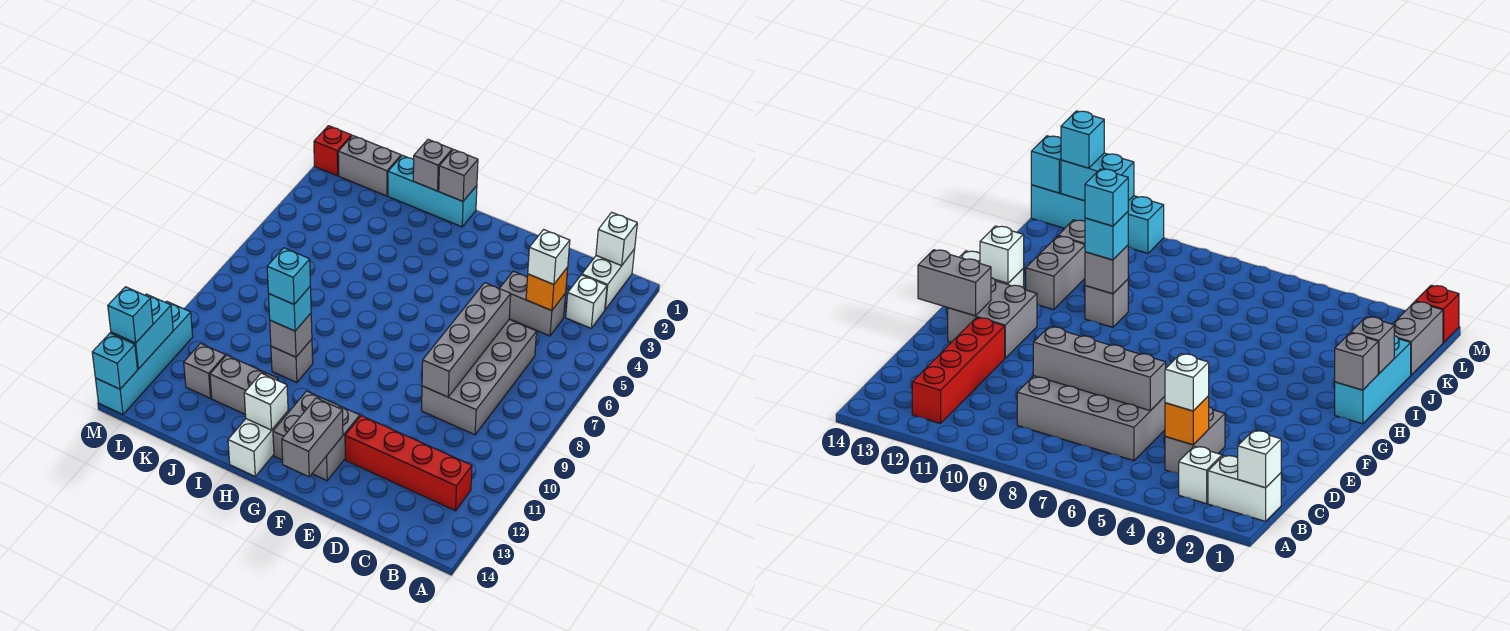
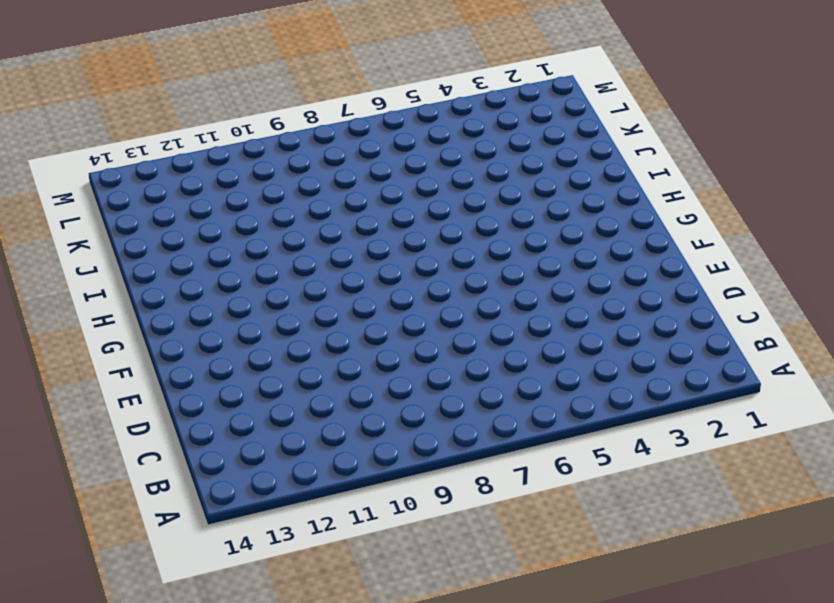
none -> white 1x2 brick [582,249,635,309]
none -> white 1x1 brick [566,275,607,328]
none -> red 1x4 brick [345,416,472,511]

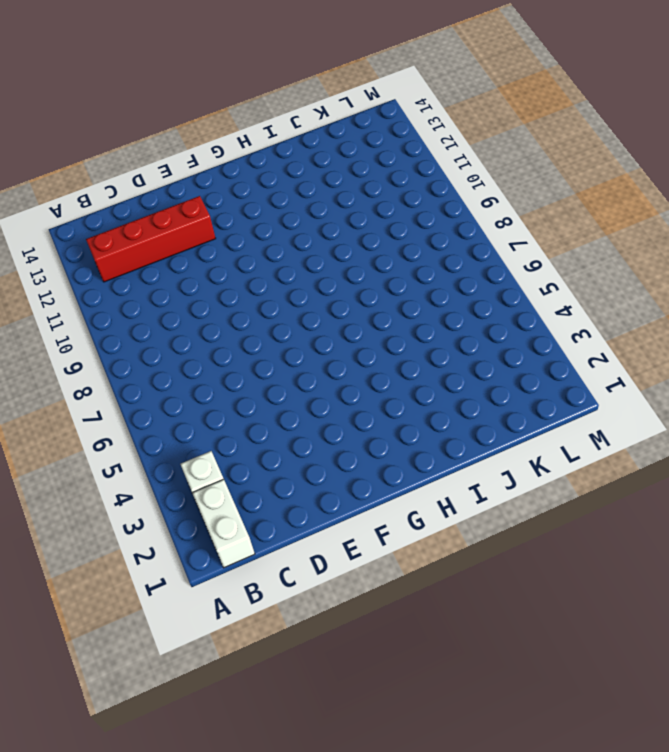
none -> grey 1x2 brick [499,271,566,336]
none -> grey 2x4 brick [422,319,537,435]
none -> grey 2x2 brick [273,391,360,481]

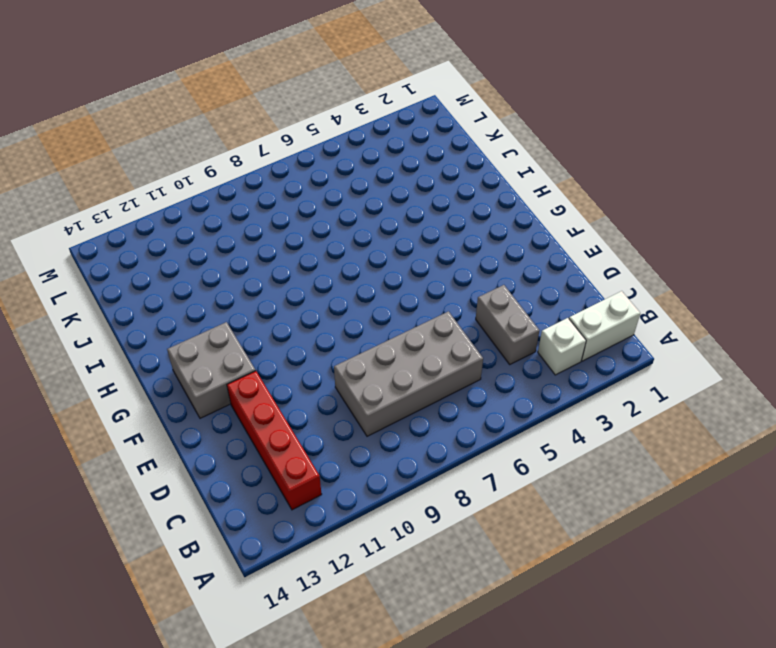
none -> cyan 1x3 brick [388,155,477,227]
none -> white 1x2 brick [228,411,288,476]
none -> grey 1x1 brick [271,339,313,383]

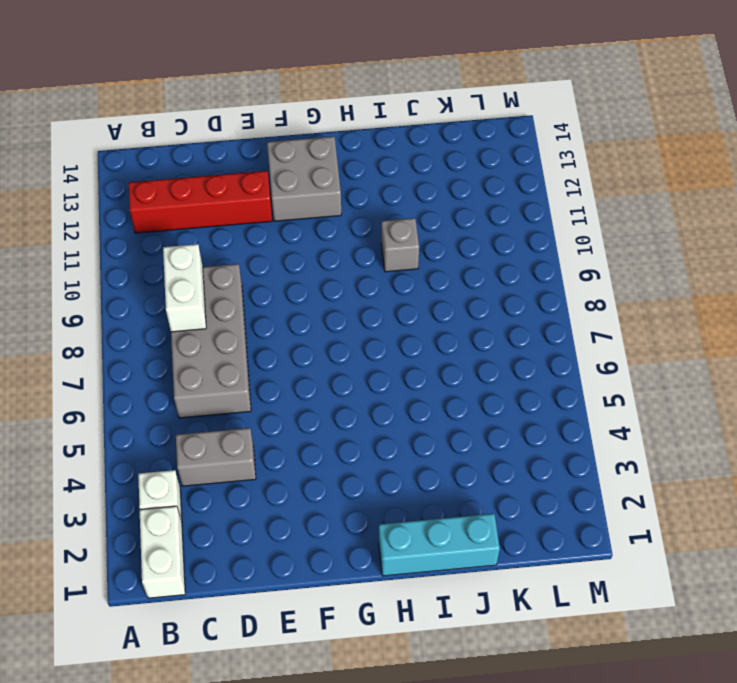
white 1x2 brick [163,244,206,332] -> white 1x2 brick moved to [228,411,288,476]
none -> grey 1x2 brick [210,355,278,415]
none -> grey 1x2 brick [338,136,401,196]
none -> grey 1x1 brick [184,344,225,398]

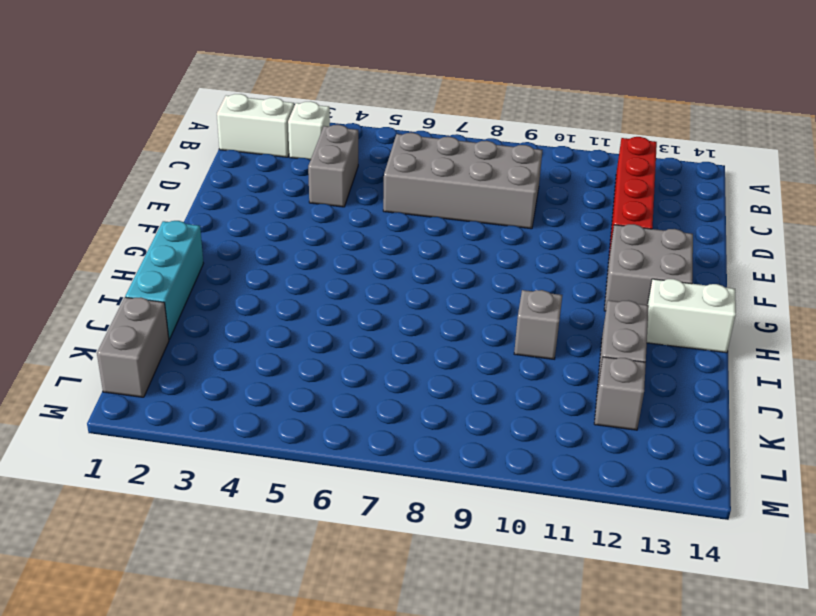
none -> red 1x1 brick [314,126,352,176]
none -> cyan 1x4 brick [95,301,193,414]
none -> white 1x1 brick [596,212,637,266]

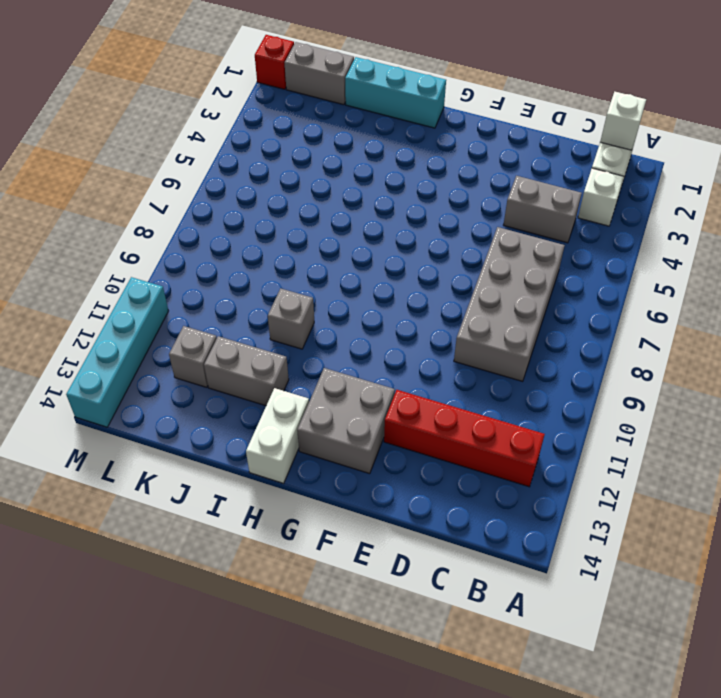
none -> orange 1x1 brick [526,267,568,311]
none -> grey 1x4 brick [422,283,511,397]
none -> grey 1x2 brick [282,398,343,477]

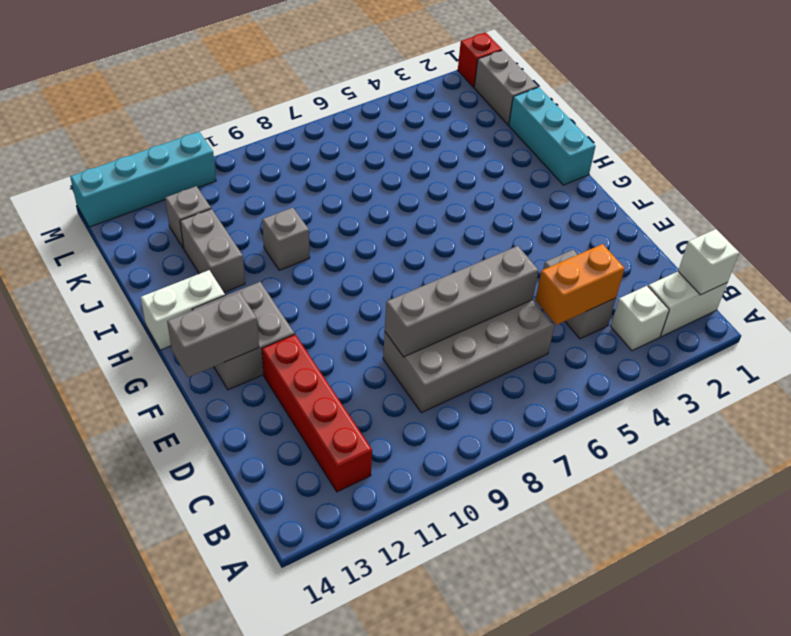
orange 1x2 brick [535,244,625,325] -> orange 1x1 brick [526,267,568,311]
none -> grey 1x1 brick [439,150,478,201]
none -> white 1x1 brick [244,373,288,430]
none -> grey 1x1 brick [413,139,452,191]

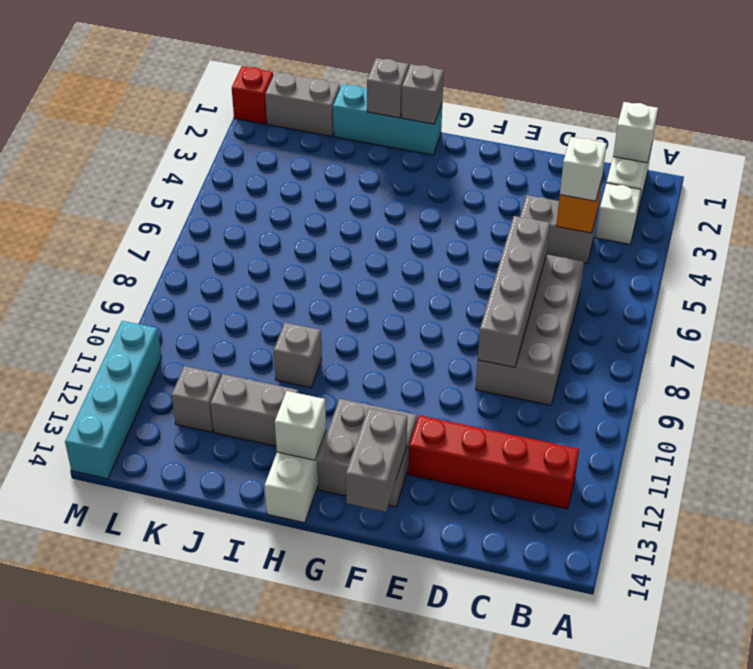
none -> grey 1x1 brick [270,313,312,357]
none -> cyan 1x2 brick [111,294,173,369]
none -> cyan 1x1 brick [92,333,137,389]

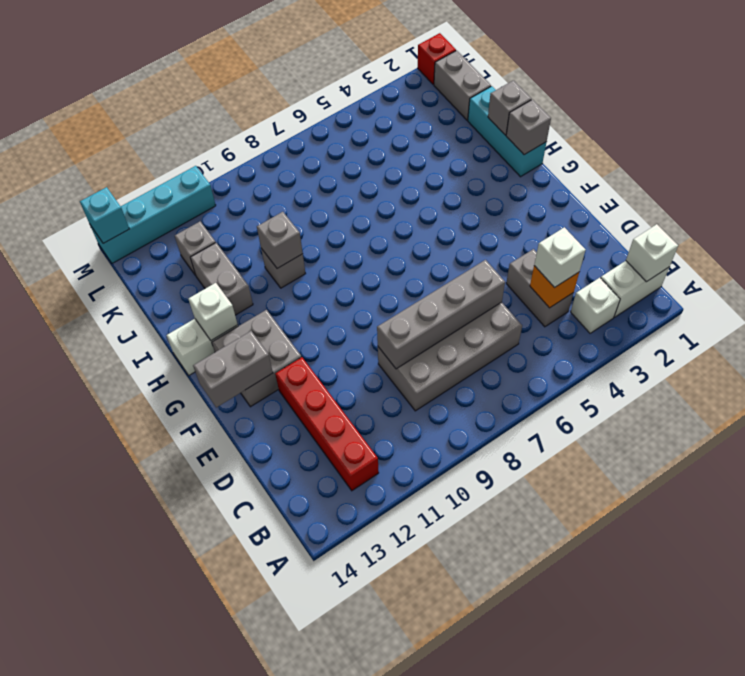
none -> cyan 1x2 brick [111,294,173,369]
none -> cyan 1x1 brick [268,287,311,331]
none -> cyan 1x1 brick [108,287,153,343]

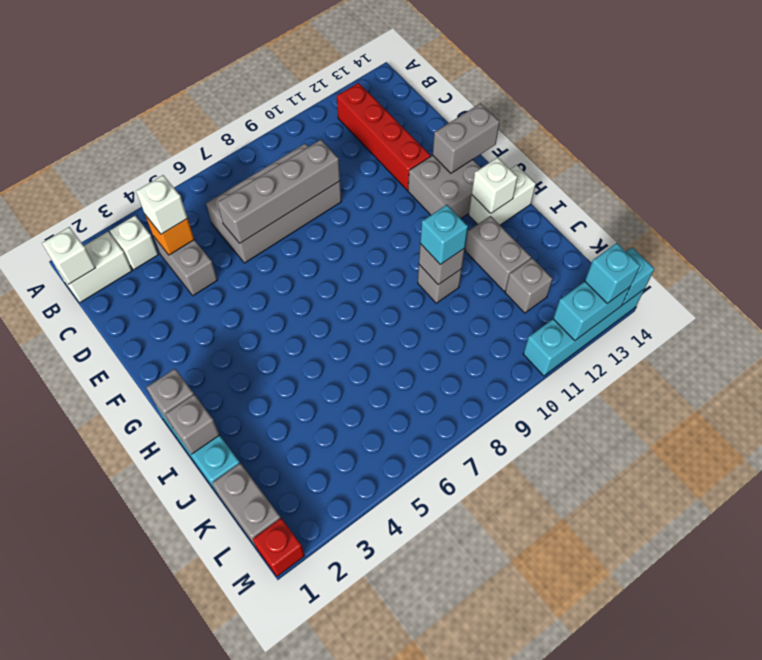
none -> cyan 1x1 brick [267,248,310,304]

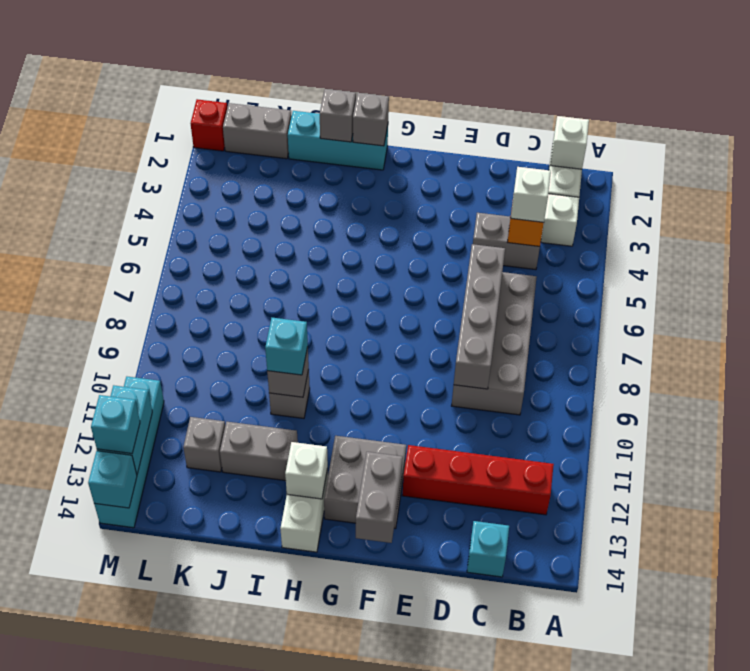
cyan 1x1 brick [467,521,509,577] -> cyan 1x1 brick moved to [267,248,310,304]

